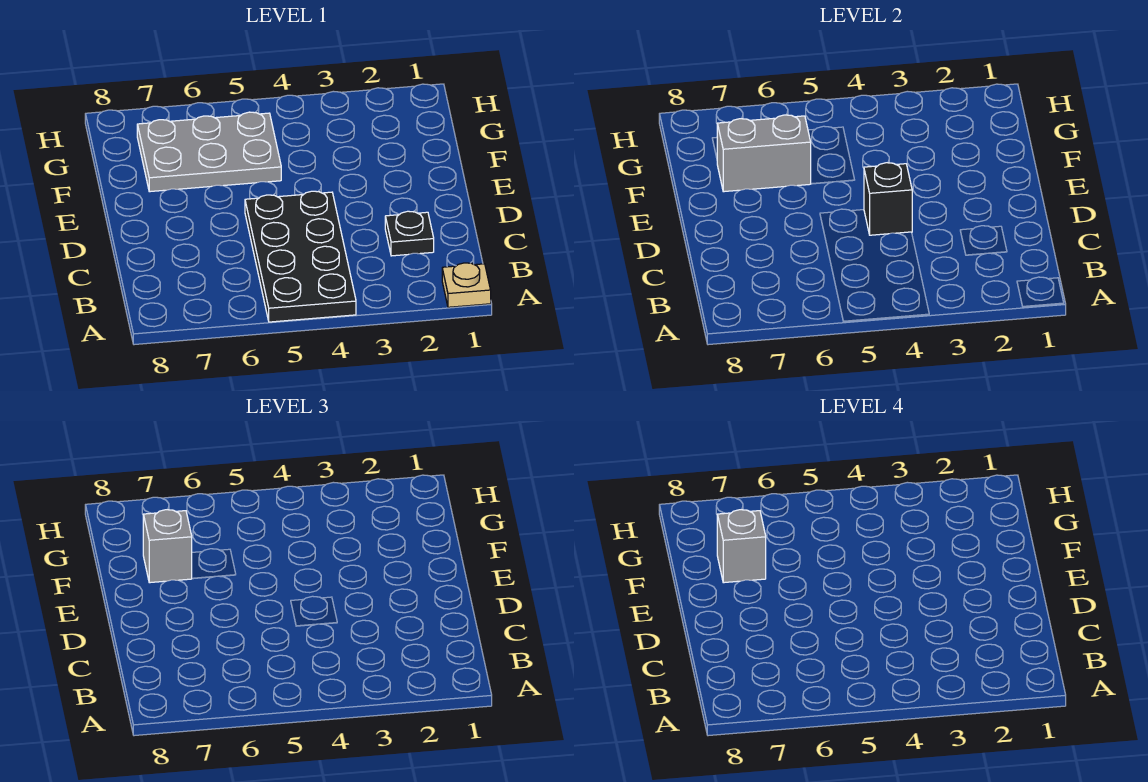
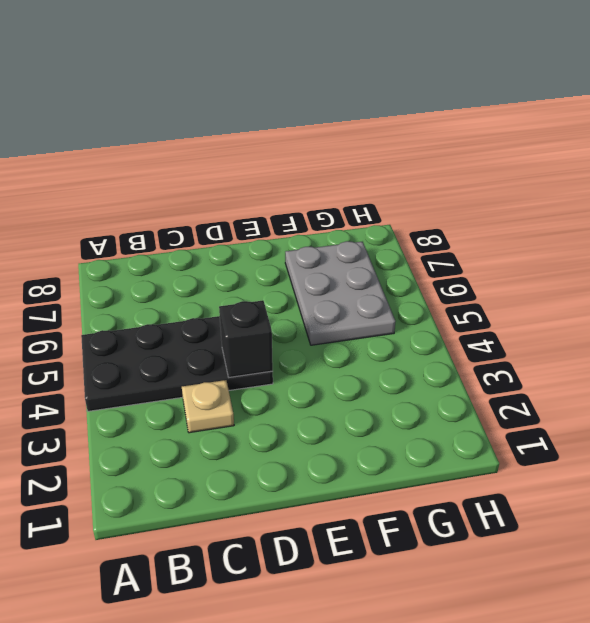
tan 1x1 plate [182,380,234,433] -> tan 1x1 plate moved to [442,263,491,307]
none -> black 1x1 plate [385,211,434,256]
none -> grey 1x2 brick [717,115,811,192]

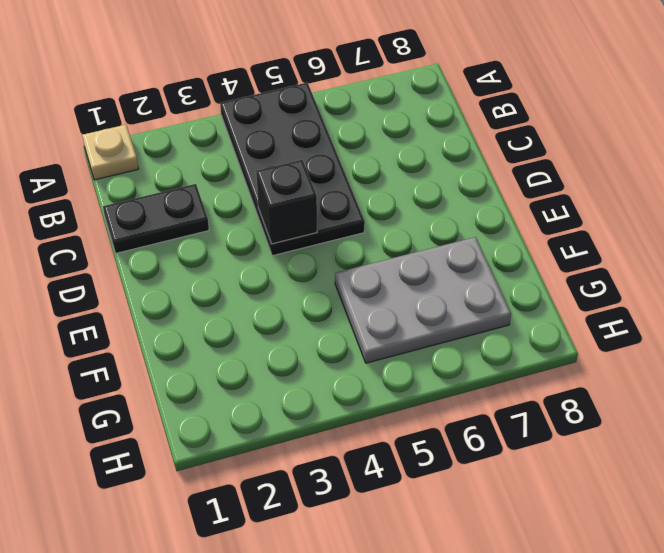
black 1x2 plate [103,184,209,253] -> black 1x1 plate [385,211,434,256]
none -> grey 1x2 brick [717,115,811,192]
none -> grey 1x1 brick [143,510,192,583]

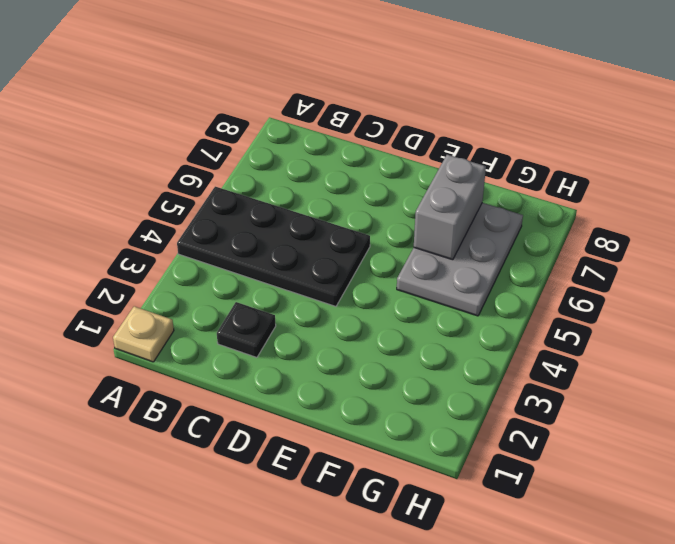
none -> black 1x1 brick [864,163,912,235]
none -> grey 1x1 brick [143,510,192,583]

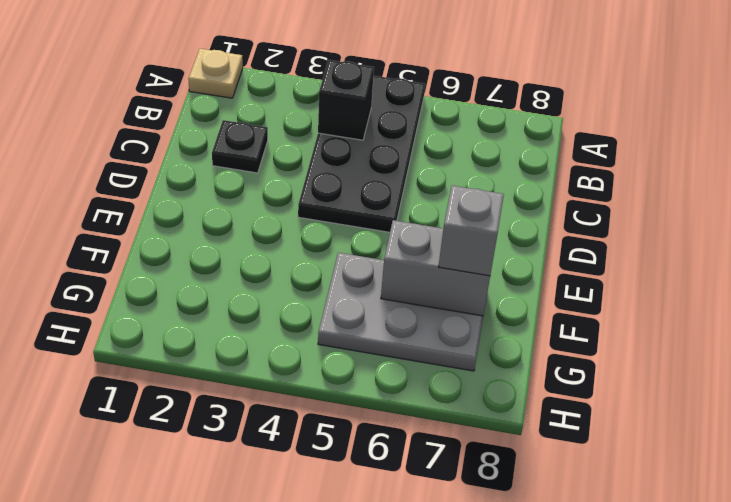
black 1x1 brick [318,60,374,140] -> black 1x1 brick moved to [864,163,912,235]
none -> grey 1x1 brick [717,510,766,583]

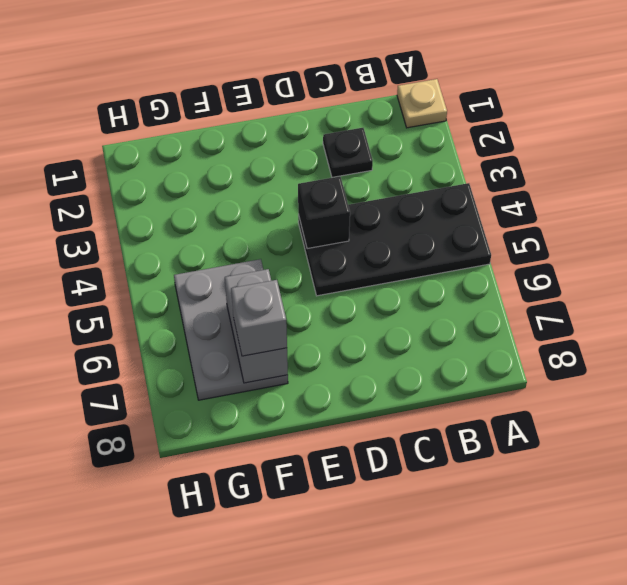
none -> grey 1x1 brick [717,510,766,583]

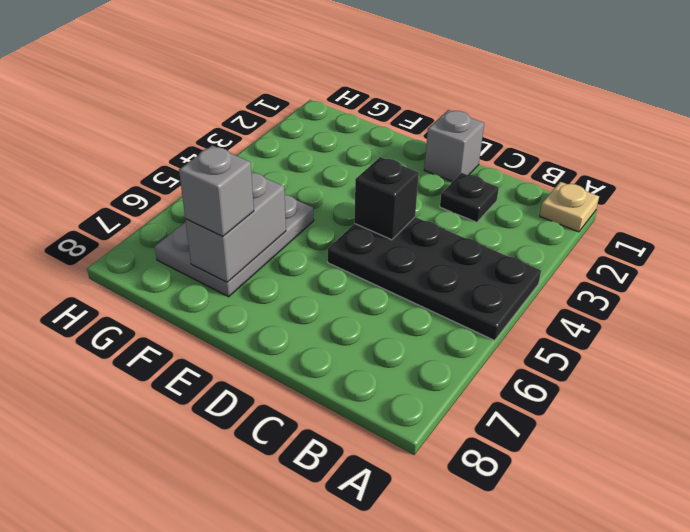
grey 1x1 brick [424,110,484,182] -> grey 1x1 brick moved to [717,510,766,583]

